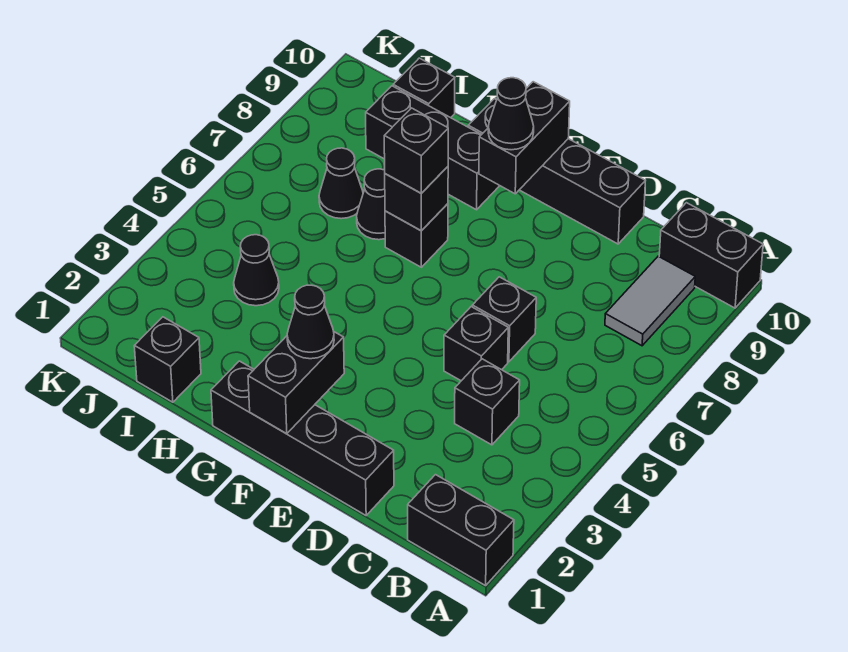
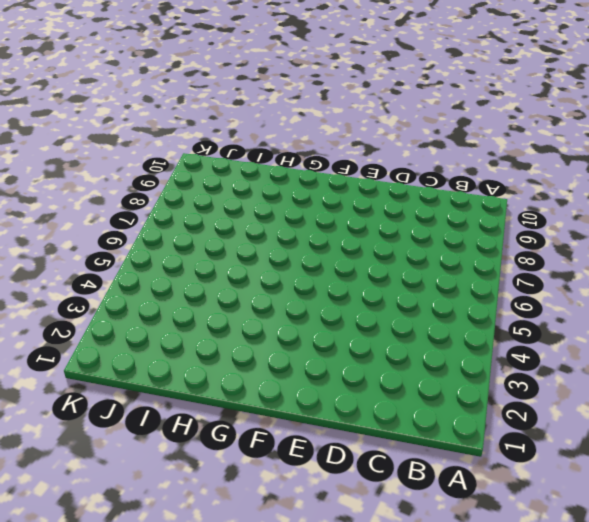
none -> black 1x2 brick [408,475,514,586]
none -> black 1x2 brick [659,203,763,308]
none -> grey 1x2 tile [605,256,695,346]

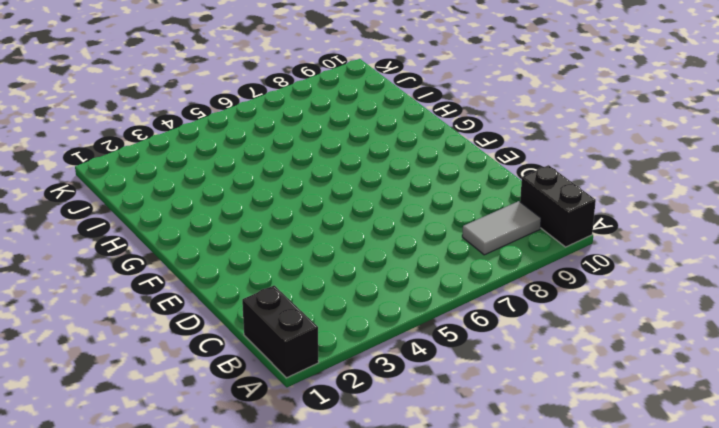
none -> black 1x1 brick [455,359,520,445]
none -> black 1x4 brick [211,361,394,515]
none -> black 1x1 brick [444,307,508,381]

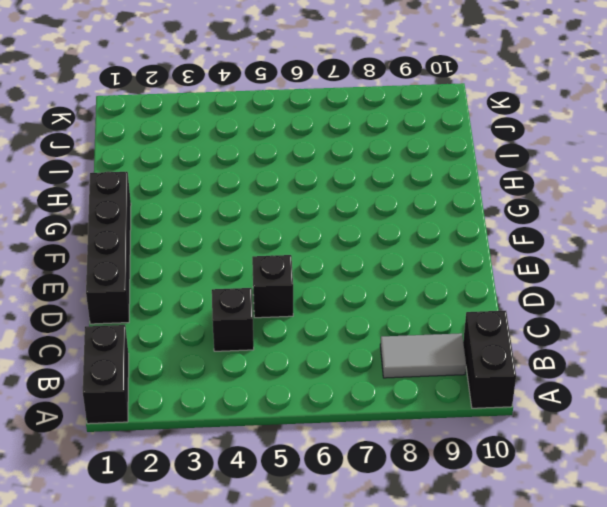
none -> black 1x1 brick [472,277,536,362]
none -> black 1x4 brick [468,99,645,244]
none -> black 1x1 brick [385,204,448,267]

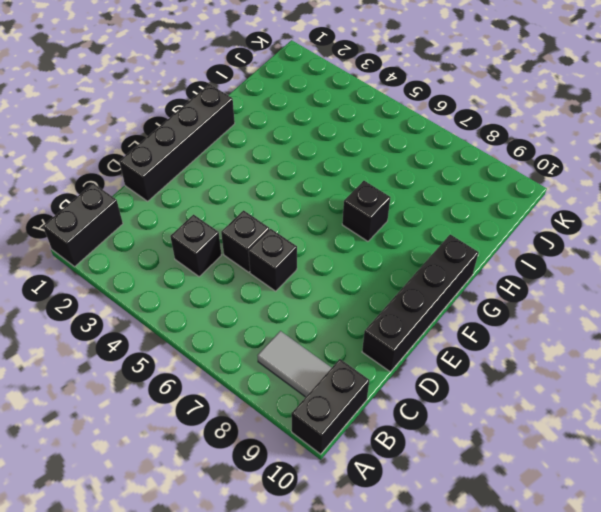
none -> black 1x3 brick [366,86,500,210]
none -> black 1x1 cone [357,169,385,240]
none -> black 1x1 brick [134,317,201,402]

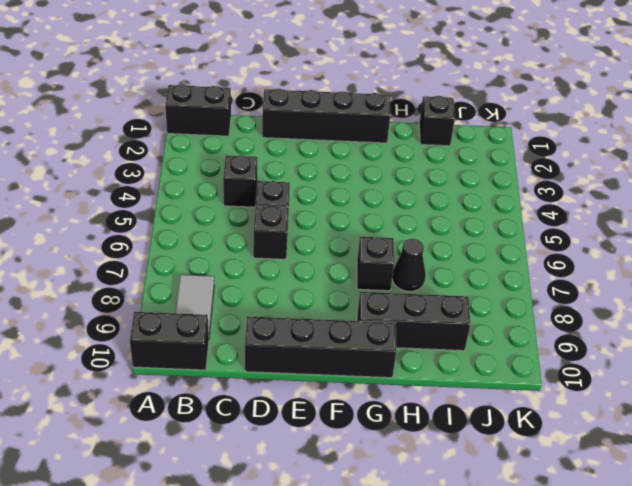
none -> black 1x1 cone [234,235,279,306]
none -> black 1x1 cone [319,148,363,219]
none -> black 1x1 brick [393,58,455,118]

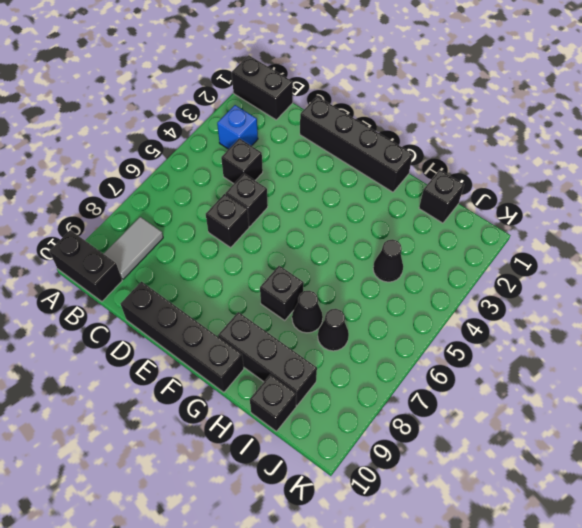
blue 1x1 brick [217,105,258,149] -> none
none -> black 1x2 brick [248,332,344,434]
none -> black 1x2 brick [479,82,570,194]
none -> black 1x1 brick [385,167,448,231]

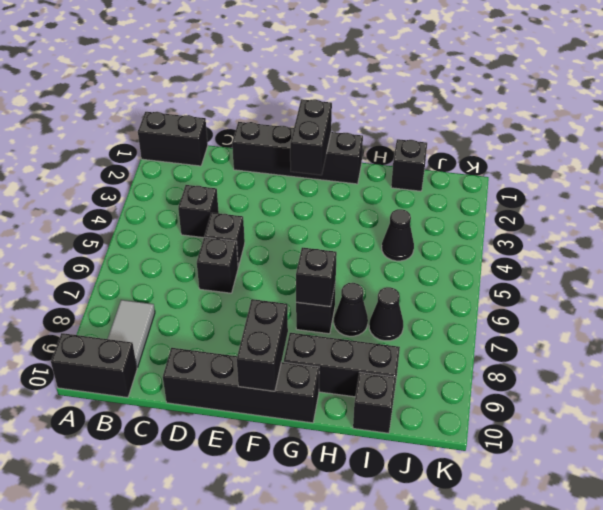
none -> black 1x1 cone [287,285,334,359]
none -> black 1x1 cone [488,78,534,150]
none -> black 1x1 brick [384,108,448,193]

